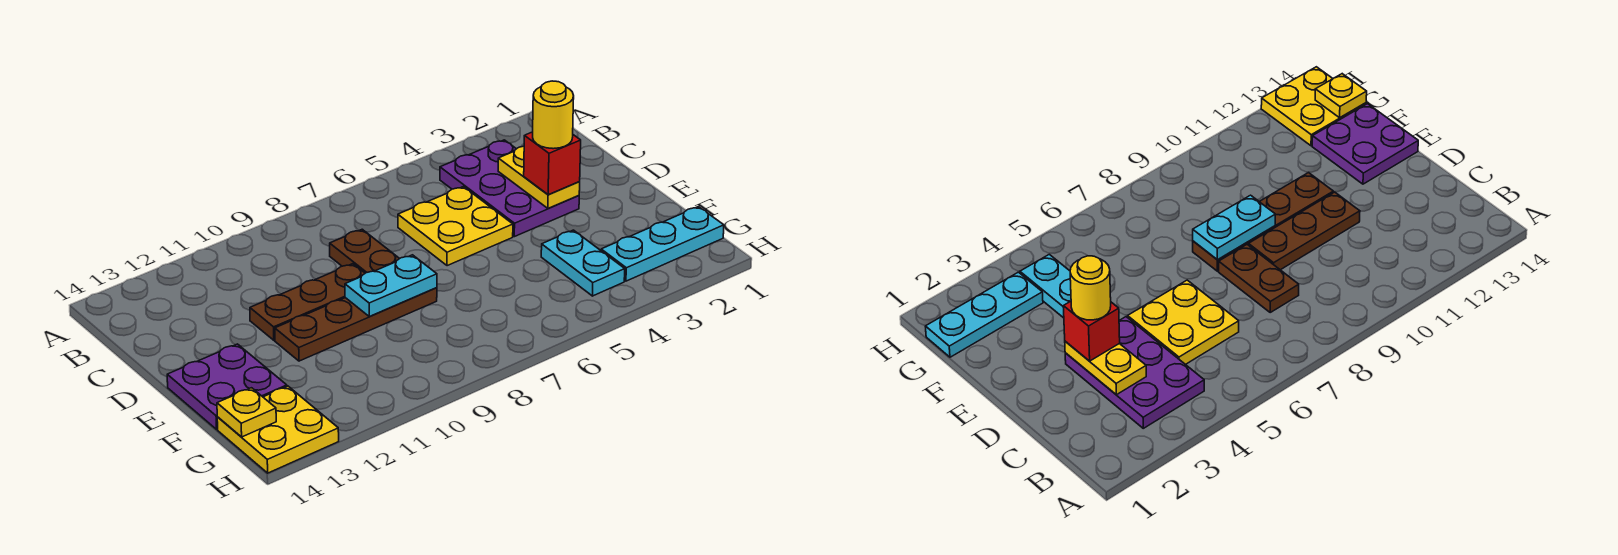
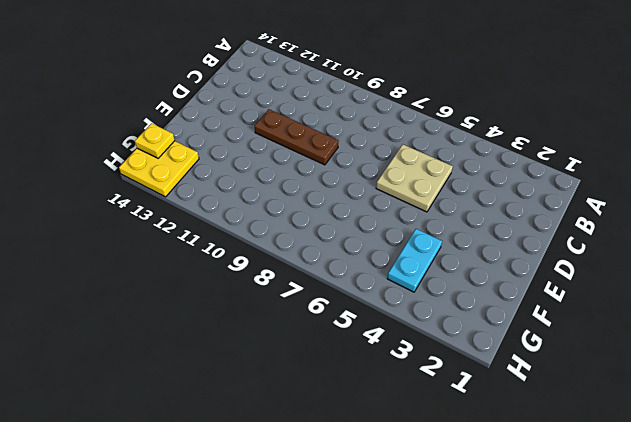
tan 2x2 plate [376,145,453,212] -> yellow 2x2 plate [398,187,513,266]
none -> purple 2x3 plate [440,140,579,237]
none -> brown 1x2 plate [330,229,399,273]
none -> brown 1x4 plate [275,288,437,361]

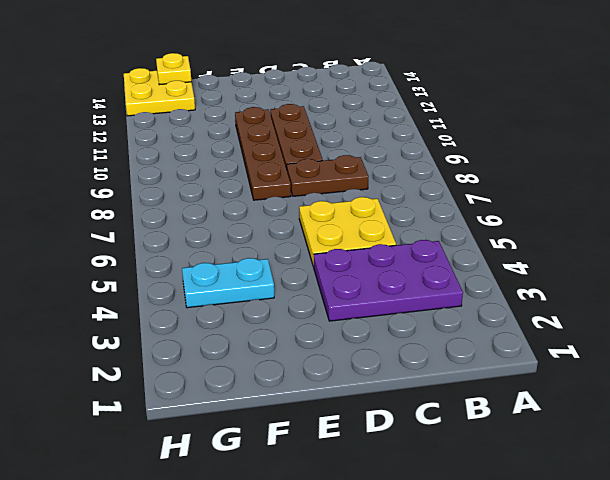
none -> purple 2x2 plate [167,344,287,429]
none -> cyan 1x3 plate [601,207,724,281]
none -> yellow 1x2 plate [498,146,580,209]

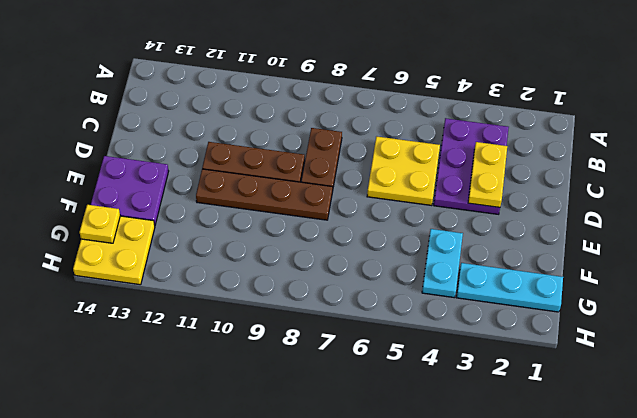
none -> cyan 1x2 plate [345,255,437,316]
none -> red 1x1 brick [524,132,581,195]
none -> yellow 1x1 round brick [533,81,574,149]

